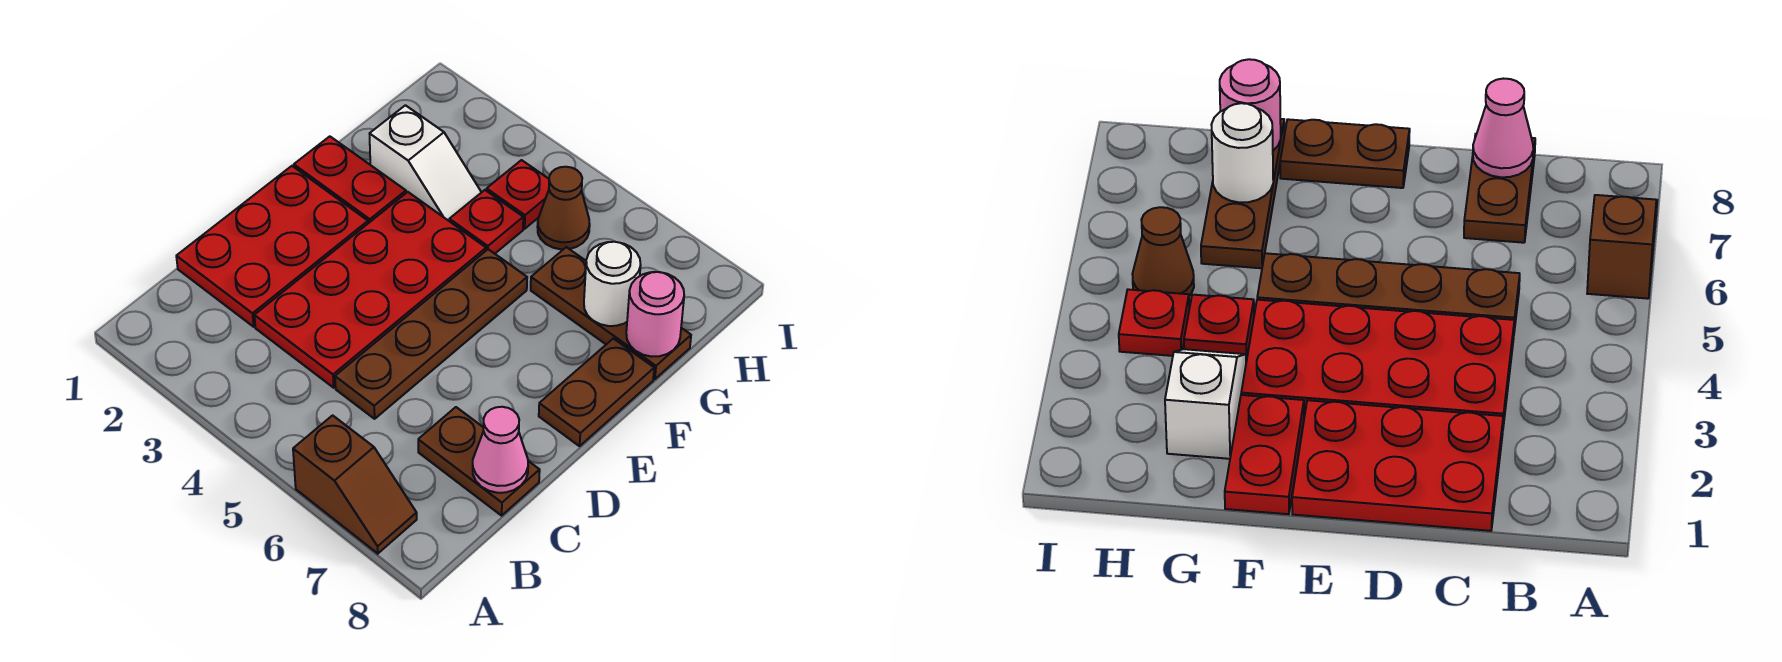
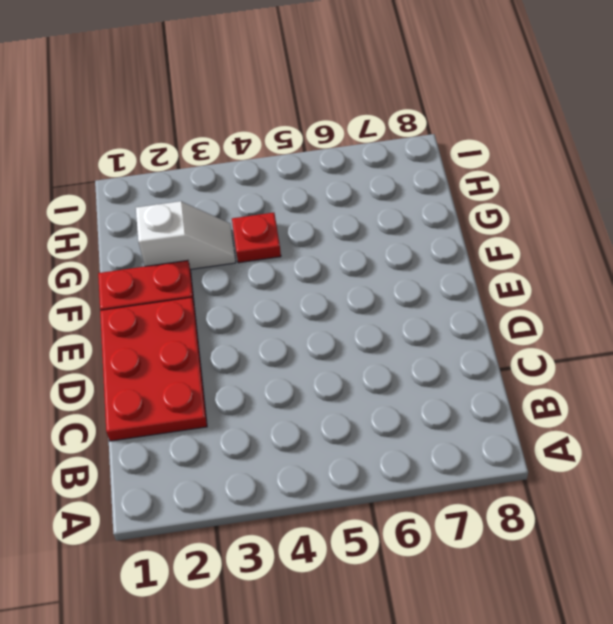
none -> brown 1x2 slope [293,415,417,554]
none -> red 2x4 plate [254,192,486,388]
none -> brown 1x4 plate [335,249,527,419]

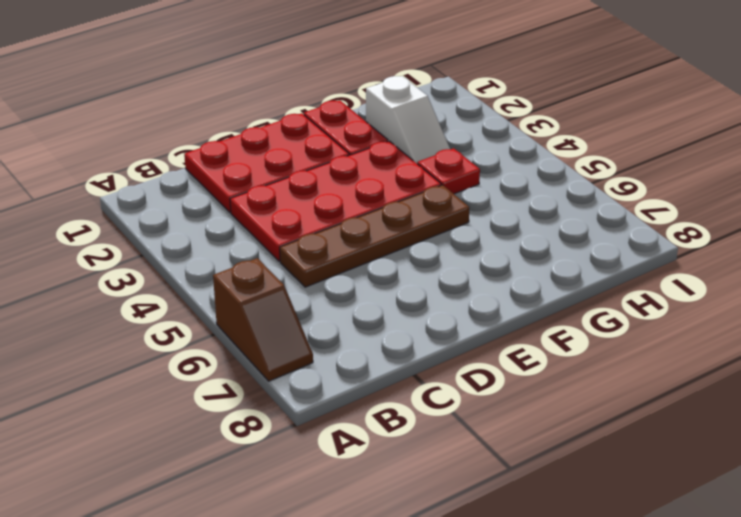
none -> brown 1x2 plate [418,407,540,516]
none -> brown 1x2 plate [539,338,654,446]
none -> brown 1x3 plate [531,247,691,379]

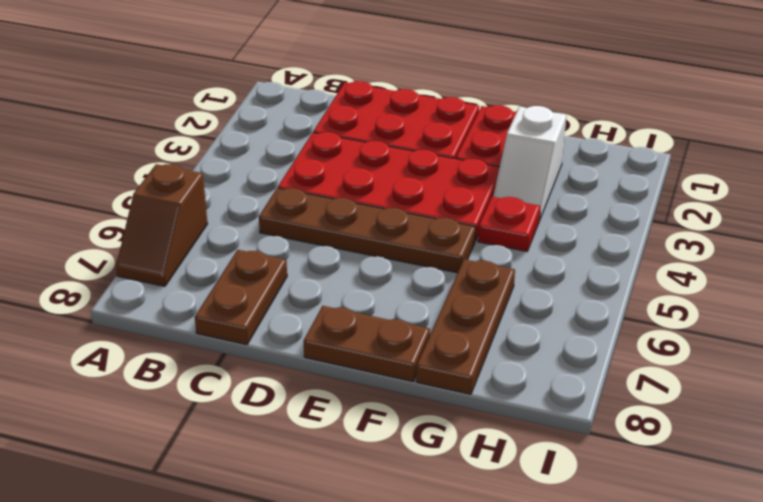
none -> red 1x1 plate [487,160,549,229]
none -> brown 1x1 cone [537,167,590,249]
none -> pink 1x1 cone [473,407,528,493]

